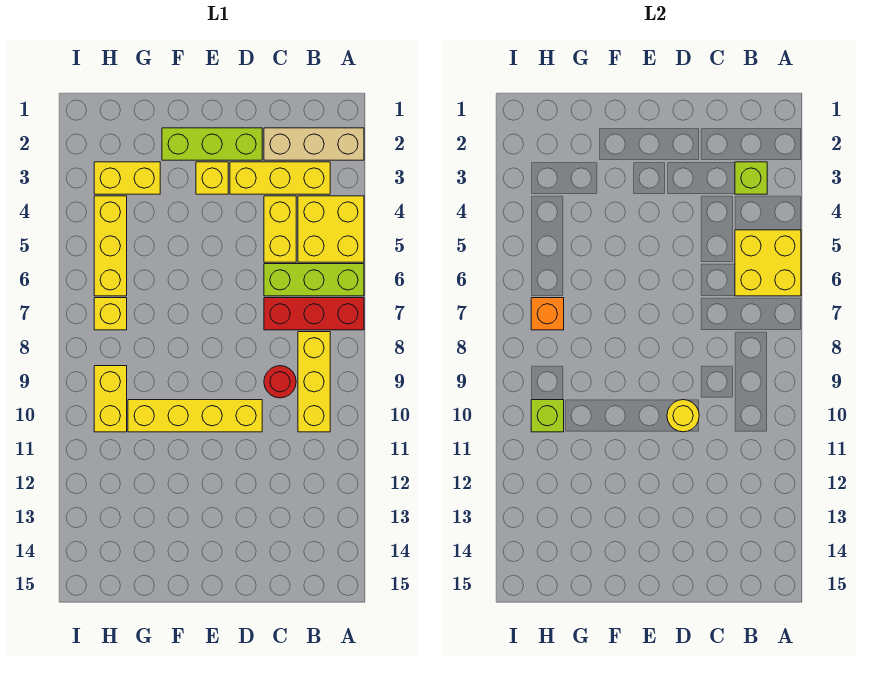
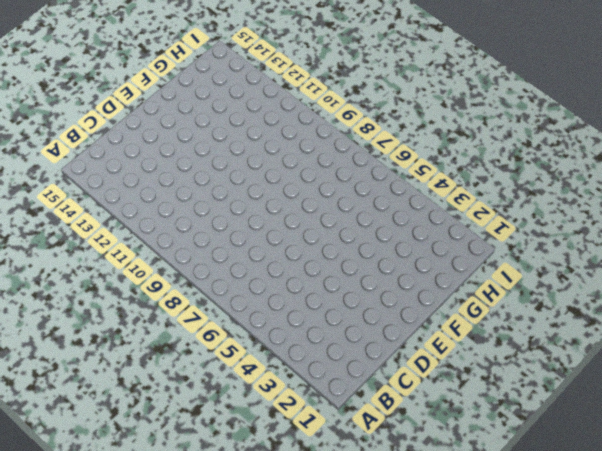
none -> tan 1x3 brick [264,128,364,160]
none -> yellow 2x2 brick [298,196,364,262]
none -> lime 1x3 brick [264,264,364,296]

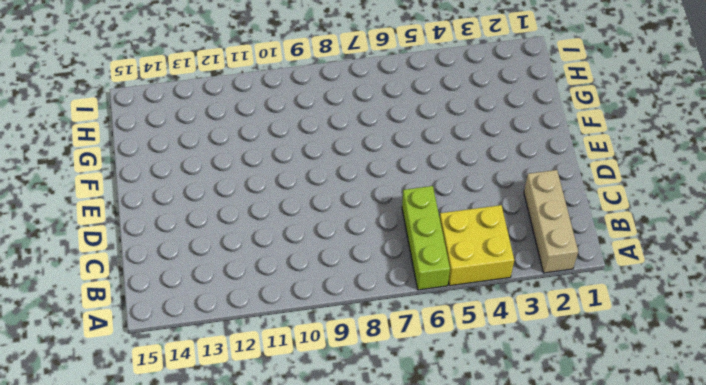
none -> red 1x3 brick [264,298,364,330]
none -> yellow 1x3 brick [230,162,330,194]
none -> yellow 1x3 brick [298,332,330,432]

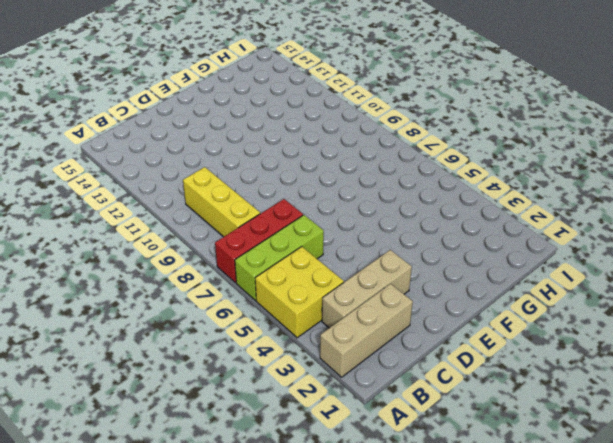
tan 1x3 brick [322,250,412,328] -> yellow 1x3 brick [230,162,330,194]
none -> yellow 1x2 brick [264,196,296,262]
none -> red 1x1 round brick [264,366,296,398]
none -> lime 1x3 brick [162,128,262,160]

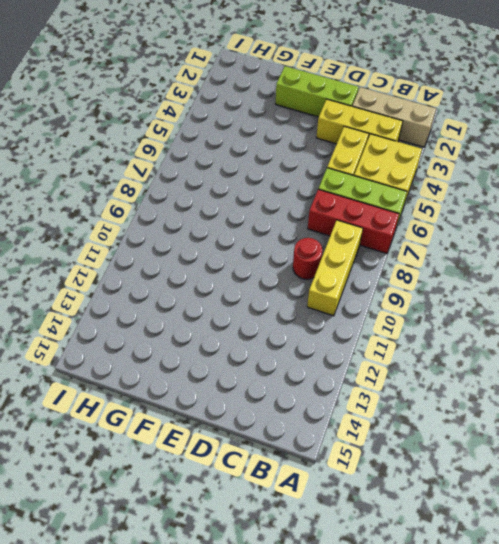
none -> yellow 1x4 brick [128,400,262,432]
none -> yellow 1x1 brick [196,162,228,194]
none -> yellow 1x2 brick [94,162,160,194]

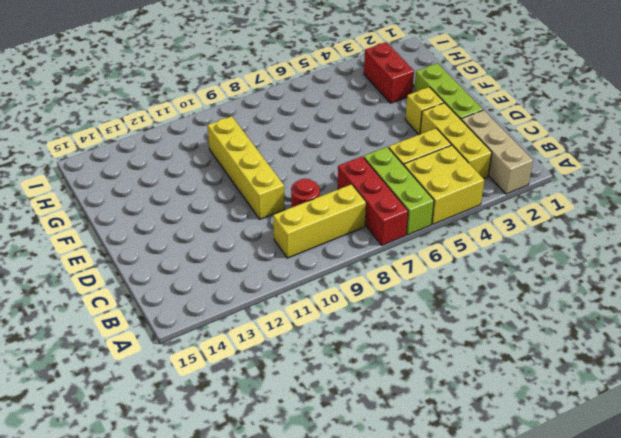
red 1x2 brick [364,42,414,103] -> yellow 1x2 brick [94,162,160,194]
none -> yellow 1x3 brick [94,196,127,296]
none -> yellow 1x1 brick [94,298,127,330]
none -> yellow 1x2 brick [94,366,127,432]

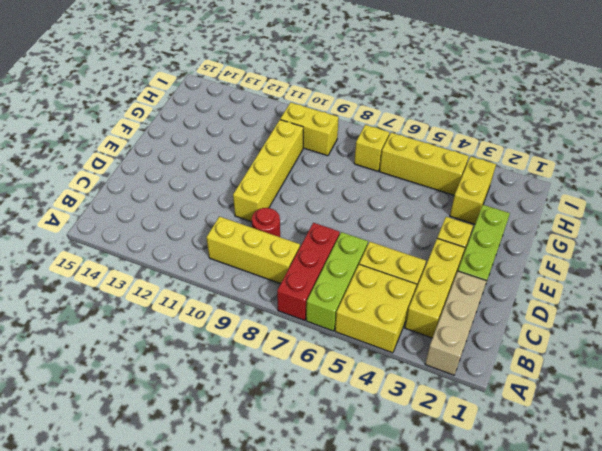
none -> yellow 2x2 brick [735,230,801,296]
none -> lime 1x1 brick [735,162,767,194]
none -> yellow 1x1 round brick [667,400,699,432]

